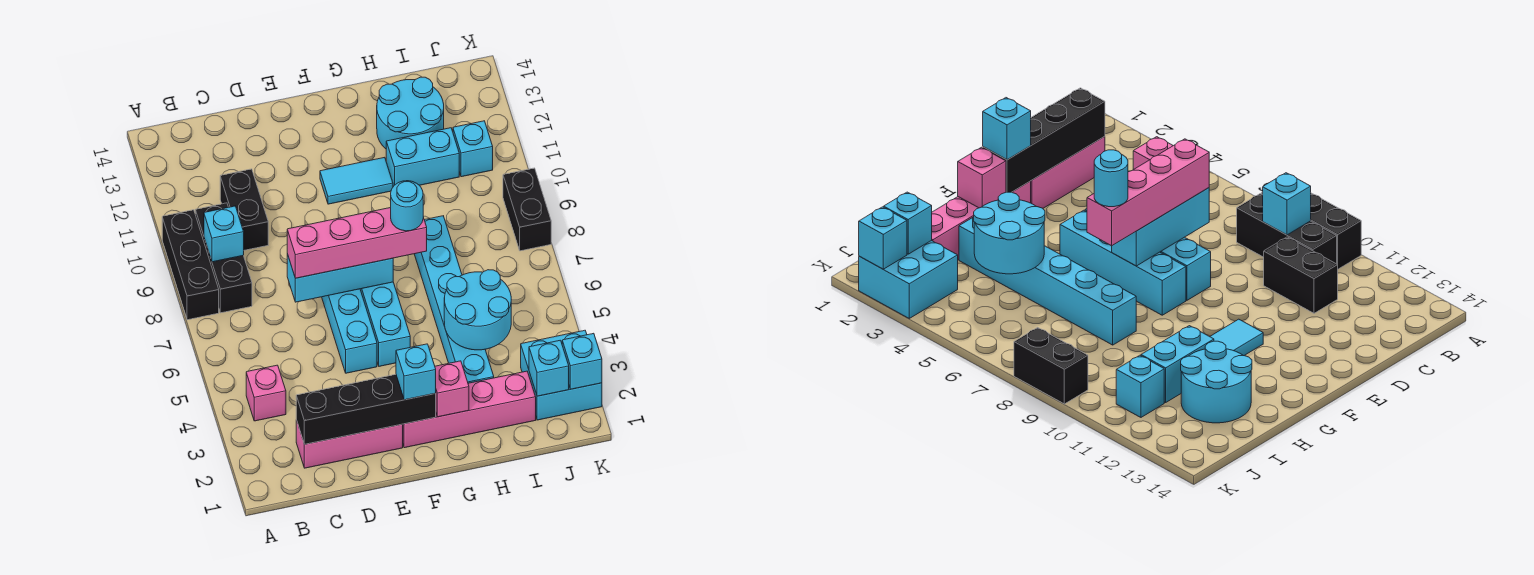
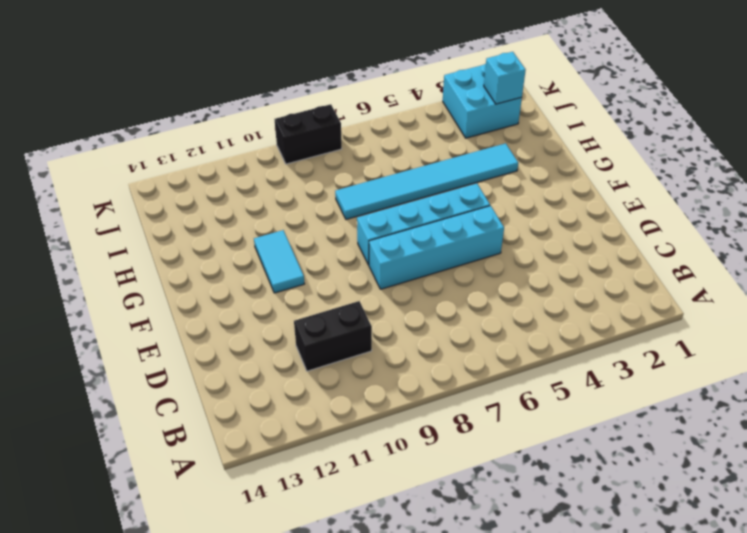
cyan 1x6 tile [335,143,518,219] -> cyan 1x6 brick [414,216,494,383]
none -> black 1x3 brick [162,210,219,320]
none -> pink 1x1 brick [246,365,286,421]
none -> black 1x3 brick [195,203,252,313]

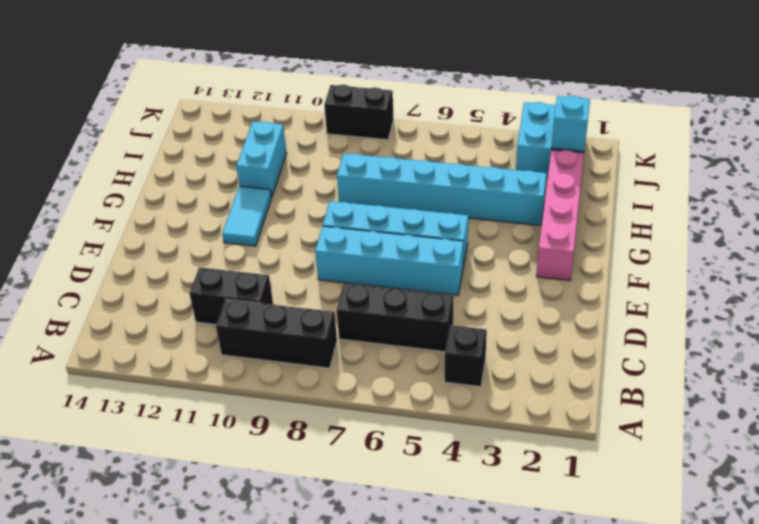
black 1x1 brick [445,325,487,387] -> pink 1x1 brick [246,365,286,421]
black 1x3 brick [337,284,454,352] -> black 1x3 brick moved to [162,210,219,320]
none -> pink 1x3 brick [296,420,403,468]
none -> cyan 2x2 round brick [377,77,444,149]
none -> cyan 1x1 brick [453,121,493,177]

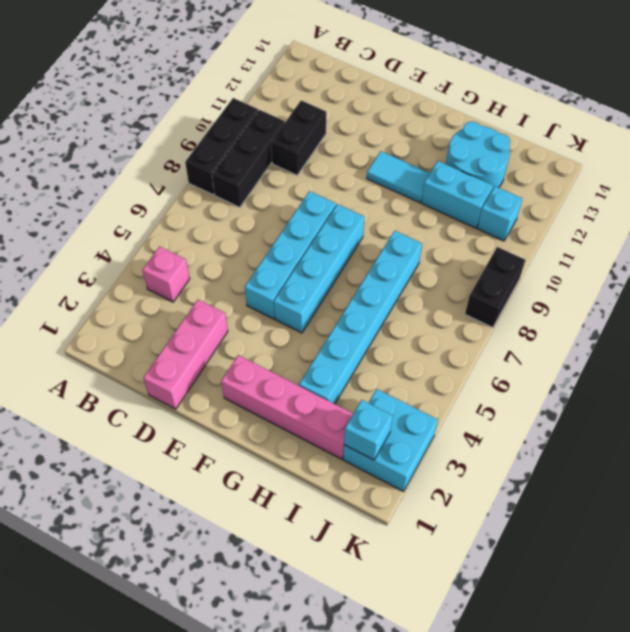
pink 1x3 brick [144,300,228,409] -> pink 1x3 brick turned to [296,420,403,468]
none -> cyan 1x1 brick [204,206,244,262]
none -> black 1x4 brick [296,374,436,444]
none -> cyan 1x3 brick [287,254,393,302]

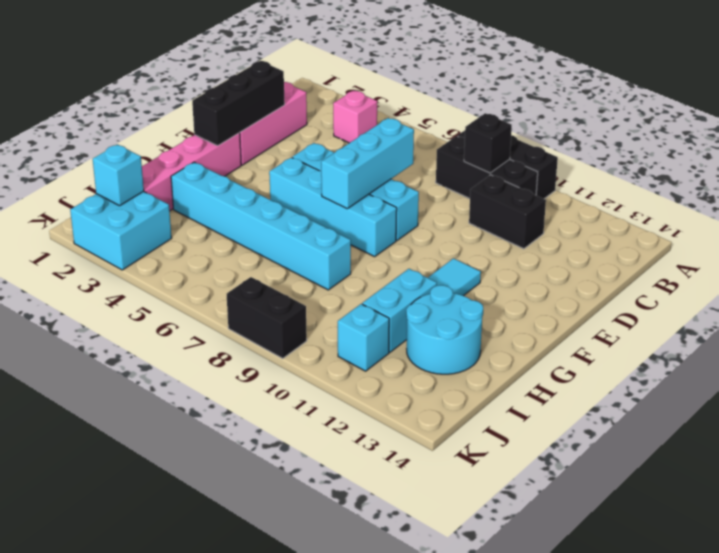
black 1x1 brick [464,113,512,173] -> cyan 1x1 brick [204,206,244,262]
black 1x3 brick [192,61,285,146] -> black 1x4 brick [296,374,436,444]
none -> pink 1x1 brick [435,361,469,417]
none -> cyan 2x2 round brick [444,270,511,350]
none -> cyan 1x1 brick [562,333,602,389]

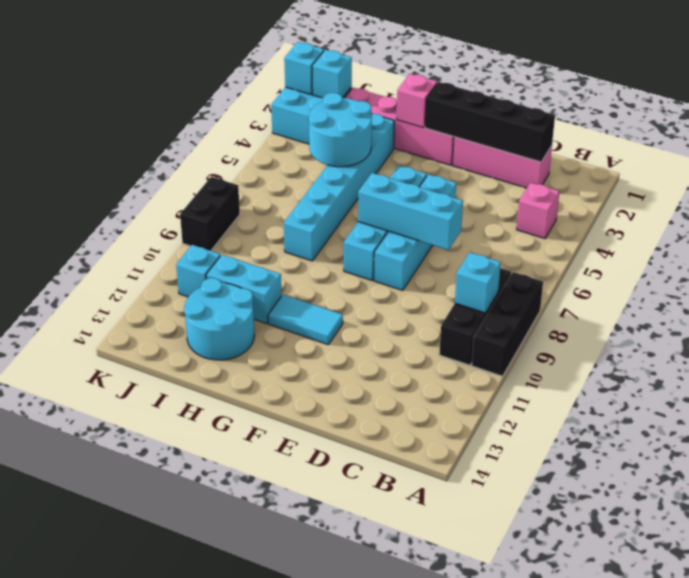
none -> black 1x2 brick [220,169,268,250]
none -> pink 1x4 brick [287,208,427,278]
none -> cyan 1x1 brick [396,344,436,400]

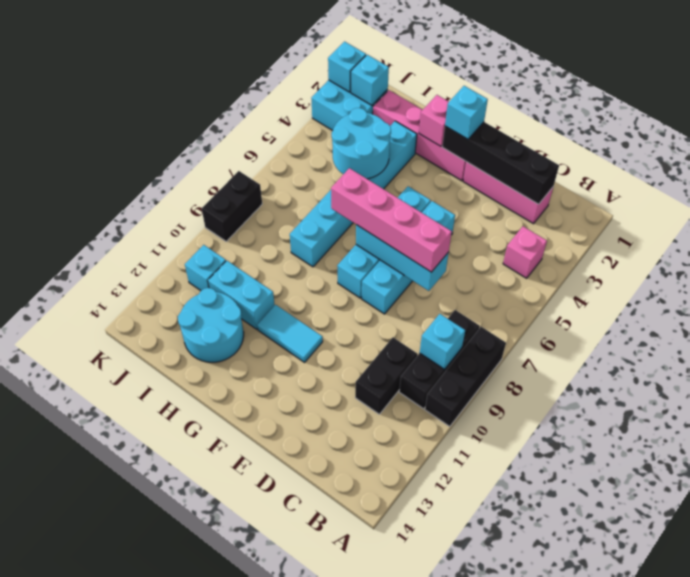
none -> cyan 1x1 round brick [391,181,423,231]

